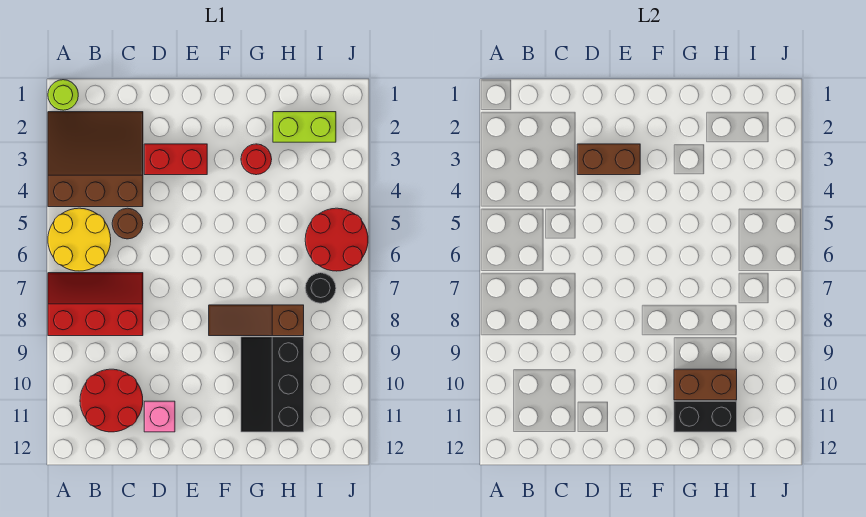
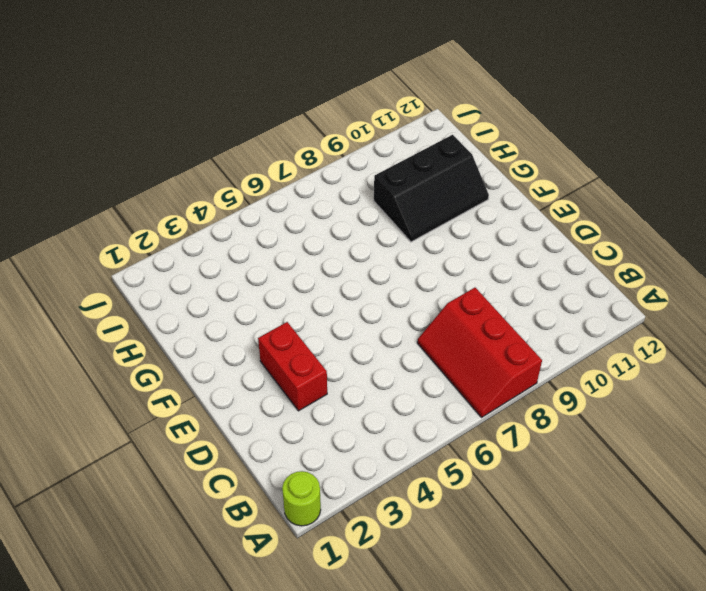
none -> brown 3x3 slope [48,112,143,207]
none -> yellow 2x2 round brick [48,208,111,271]
none -> red 2x2 round brick [80,369,143,432]

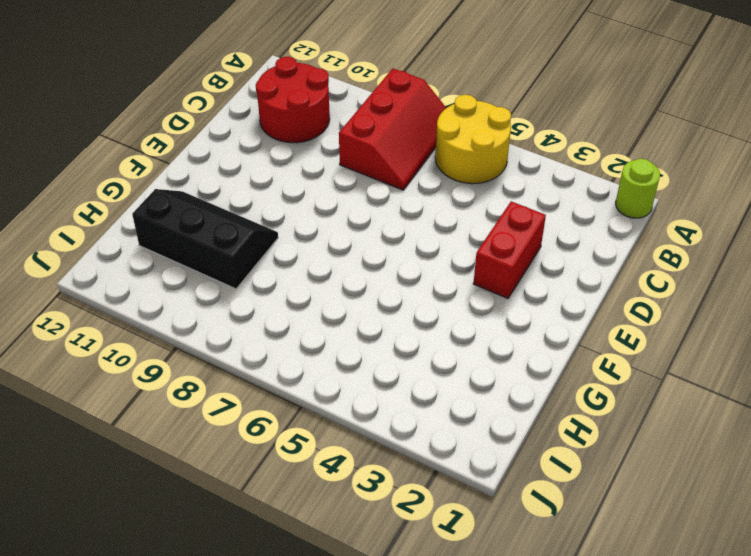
none -> brown 3x3 slope [48,112,143,207]
none -> brown 1x1 round brick [112,208,143,239]
none -> pink 1x1 brick [144,401,175,432]

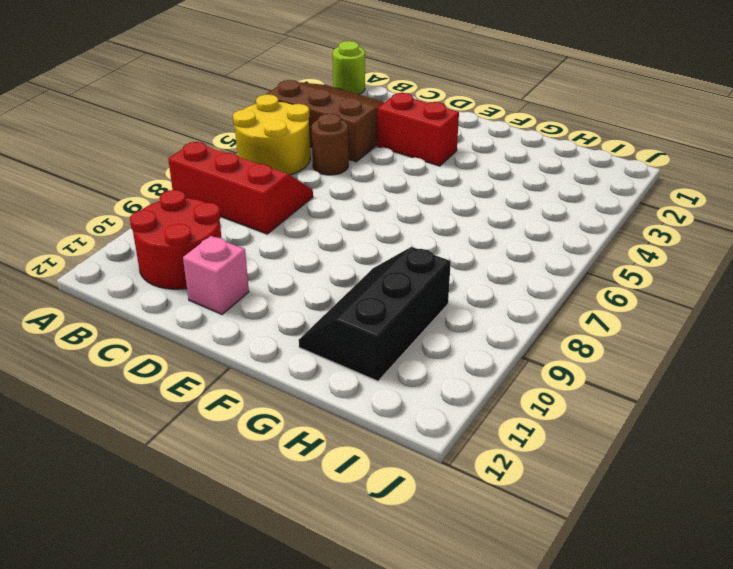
none -> brown 1x3 slope [209,305,304,336]
none -> red 1x1 round brick [241,144,272,175]
none -> lime 1x2 brick [273,112,336,142]

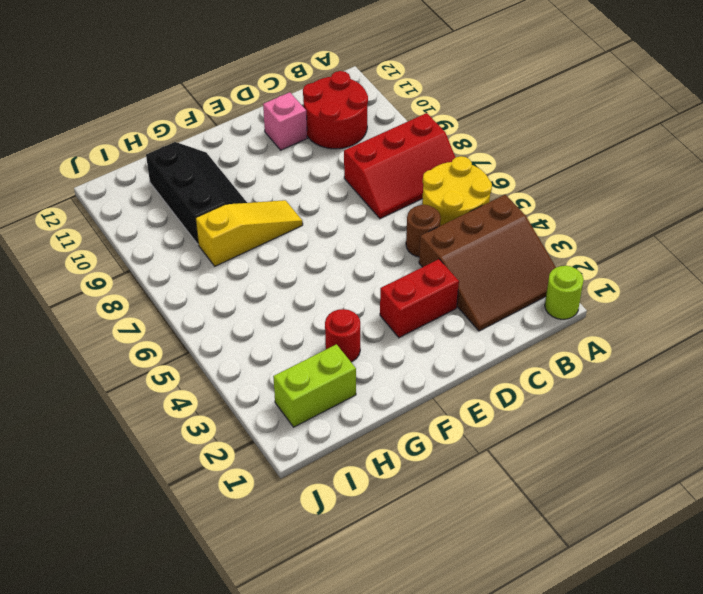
yellow 1x3 slope [195,200,303,266] -> brown 1x3 slope [209,305,304,336]
none -> red 2x2 round brick [305,208,368,271]
none -> black 1x1 round brick [305,273,336,303]
none -> brown 1x2 brick [577,144,640,175]

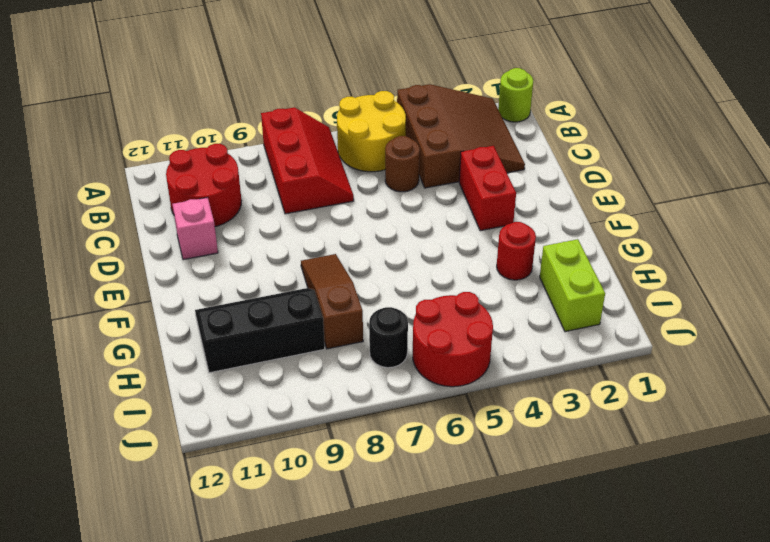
none -> brown 1x2 brick [577,144,640,175]
none -> brown 1x2 brick [674,369,737,400]
none -> black 1x2 brick [674,401,737,432]

